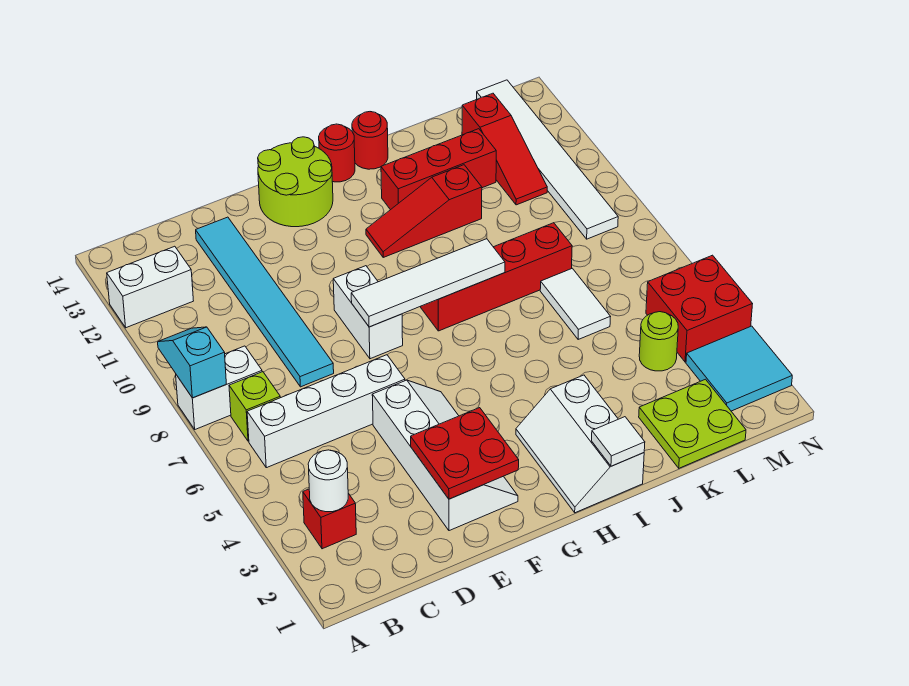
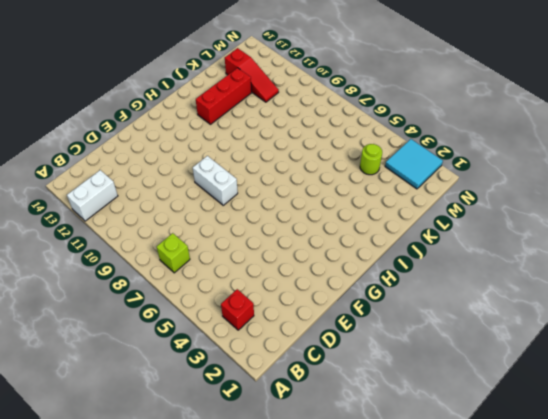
none -> white 1x2 brick [176,346,262,429]
none -> white 1x4 brick [247,355,405,468]
none -> cyan 1x6 tile [196,217,334,387]

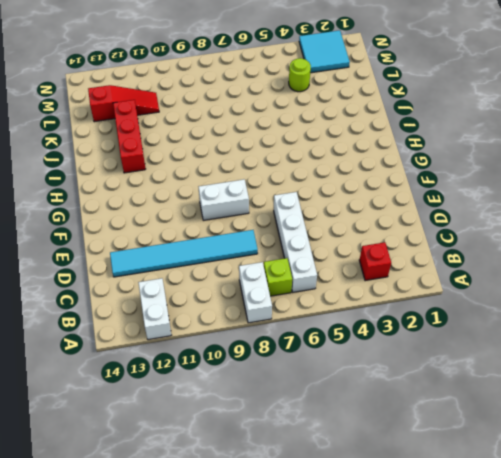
none -> white 2x4 slope [372,380,518,531]
none -> lime 2x2 round brick [258,137,333,227]
none -> white 2x3 slope [516,375,644,513]

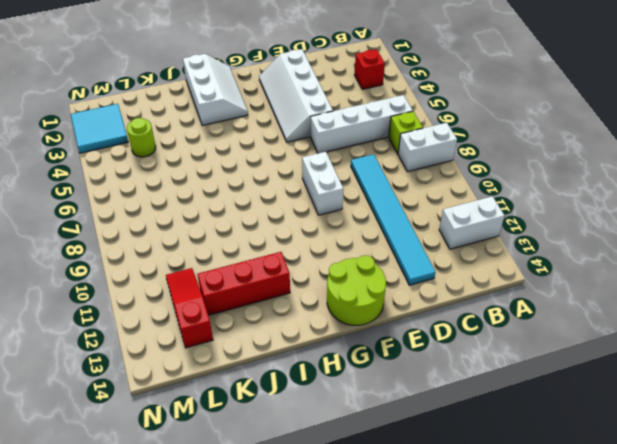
none -> red 1x4 brick [421,223,572,331]
none -> red 1x3 slope [366,165,482,257]
none -> red 1x1 round brick [319,124,355,182]

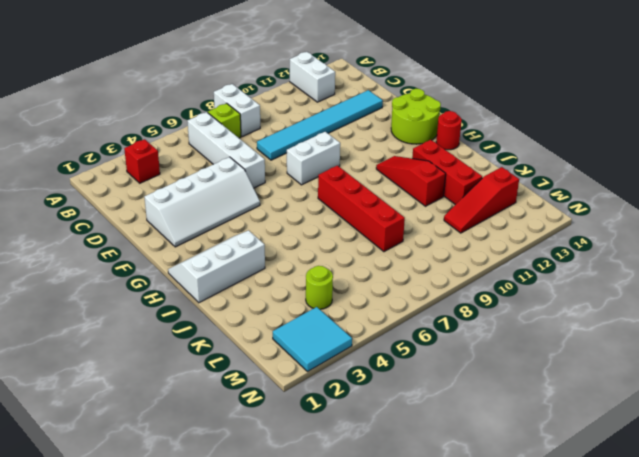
none -> red 1x1 round brick [352,112,388,169]
none -> lime 2x2 plate [639,379,746,468]
none -> white 1x2 tile [540,268,611,340]

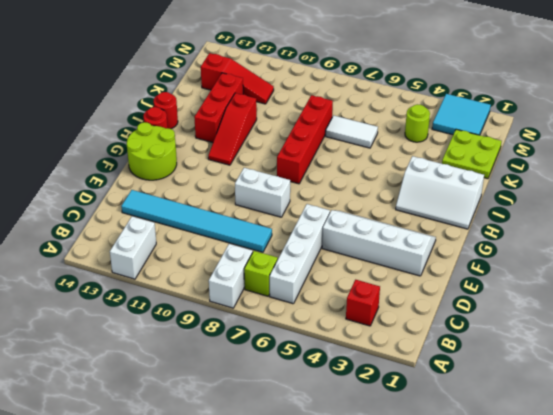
none -> red 2x2 brick [646,255,752,362]
none -> white 1x6 tile [477,80,618,239]
none -> cyan 1x2 slope [158,327,226,398]

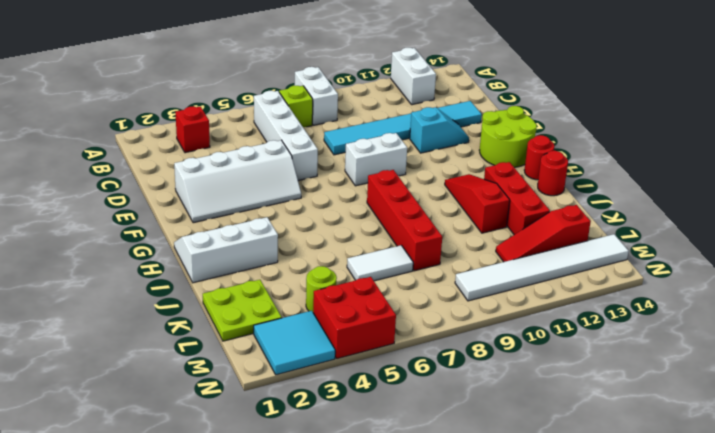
cyan 1x2 slope [410,107,469,153] -> cyan 1x2 slope moved to [158,327,226,398]
none -> white 1x1 round brick [308,450,348,512]
none -> red 2x2 plate [411,408,519,499]
none -> white 1x4 tile [351,239,505,327]

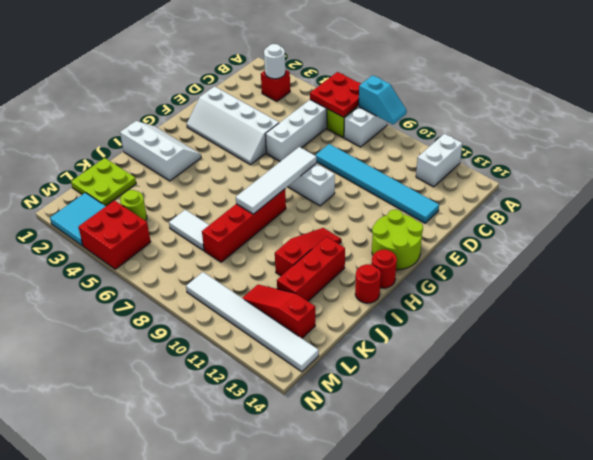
red 2x2 plate [310,72,361,117] -> red 2x2 plate moved to [411,408,519,499]
none -> white 1x1 tile [592,417,645,466]

